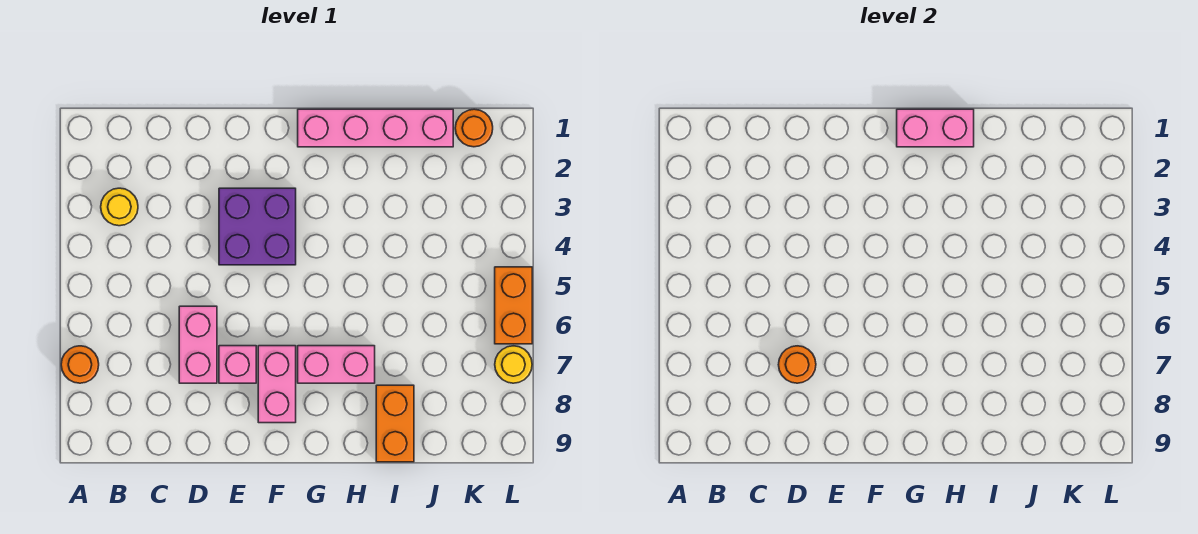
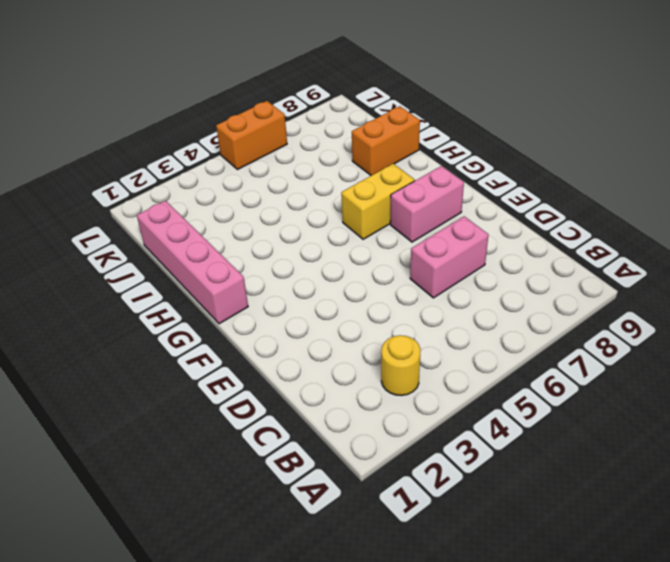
yellow 1x2 brick [341,164,415,239] -> pink 1x2 brick [298,346,375,383]
none -> orange 1x1 round brick [61,346,99,383]
none -> purple 2x2 brick [219,188,296,265]
none -> pink 1x1 brick [219,346,256,383]

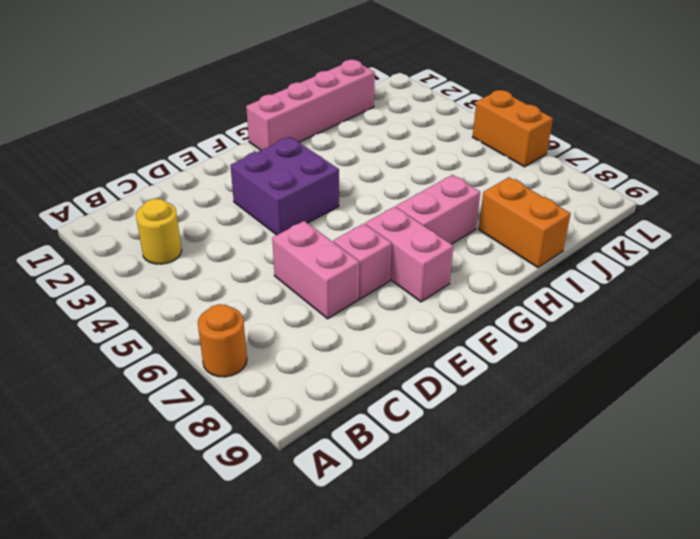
none -> orange 1x1 round brick [455,109,493,147]
none -> yellow 1x1 round brick [495,346,532,383]
none -> orange 1x1 round brick [778,346,816,383]

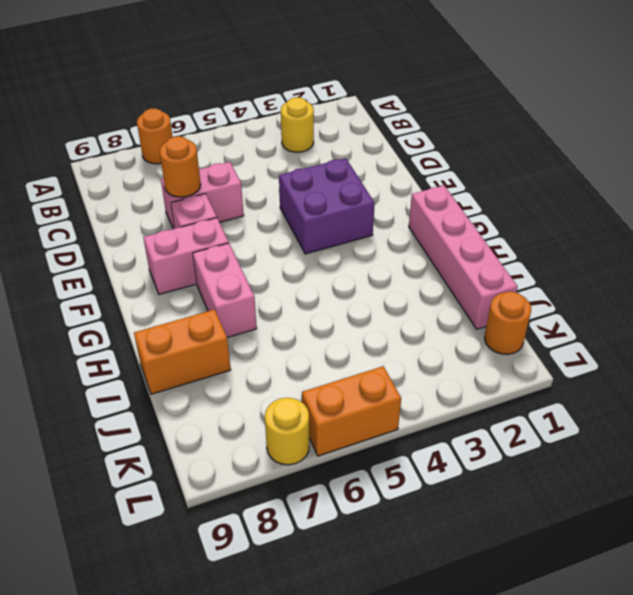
none -> pink 1x2 brick [897,109,974,147]

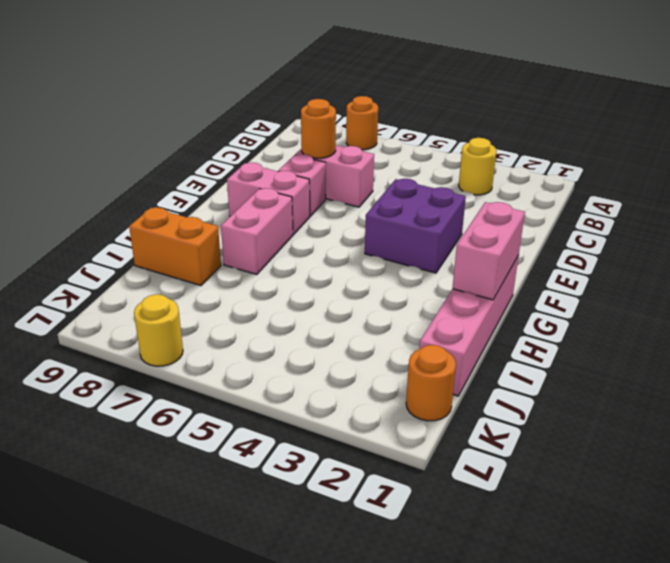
none -> orange 1x2 brick [495,267,532,344]

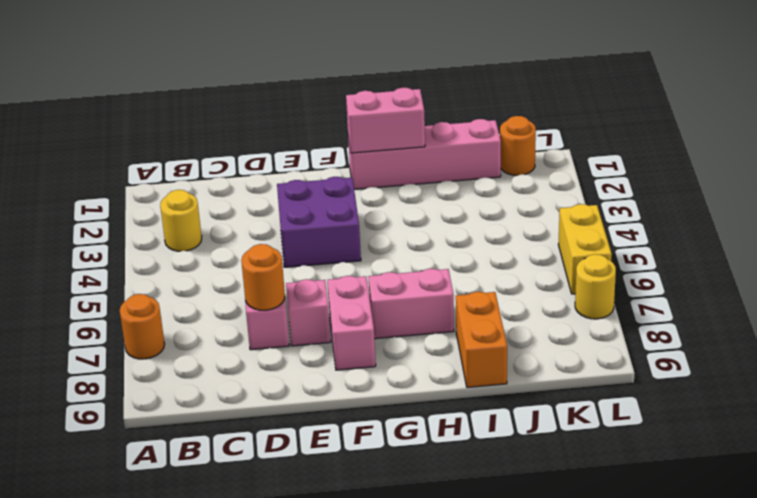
yellow 1x2 brick [558,204,612,294] -> orange 1x2 brick [495,267,532,344]

